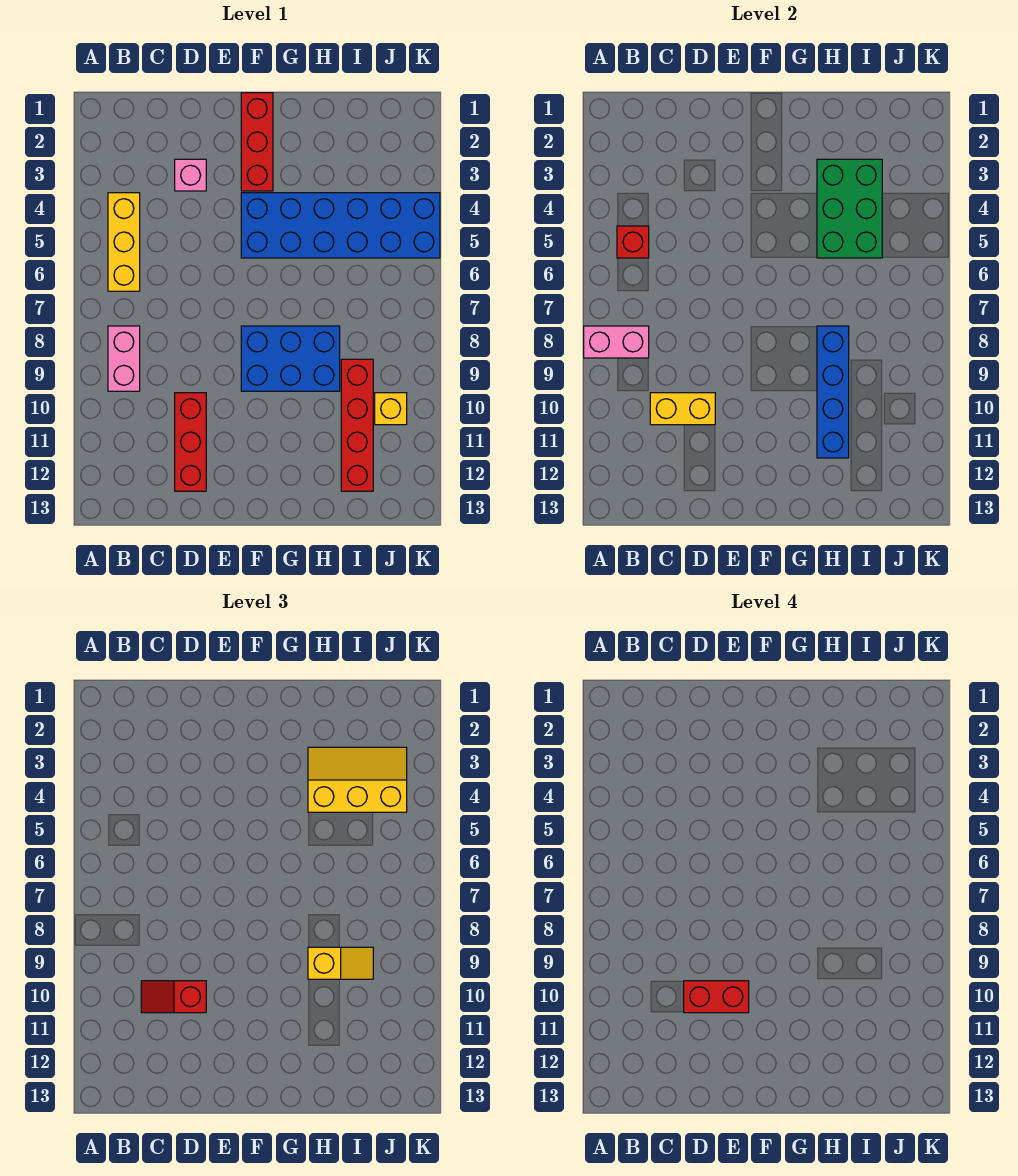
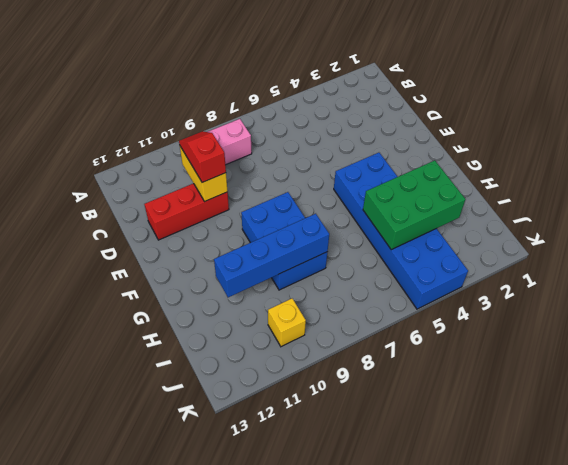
none -> yellow 1x3 brick [108,193,140,291]
none -> pink 1x1 brick [175,159,206,191]
none -> red 1x3 brick [241,93,273,191]

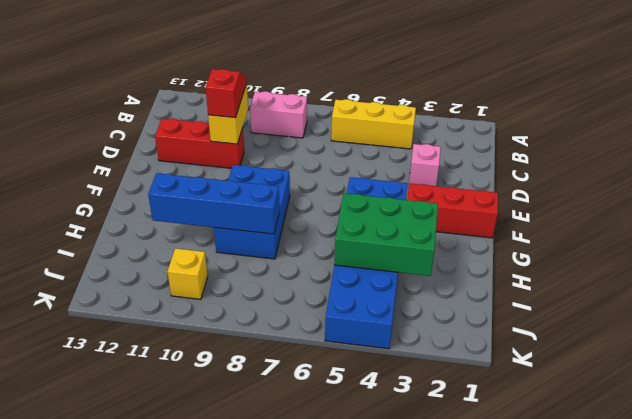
none -> red 1x4 brick [341,359,373,491]
none -> pink 1x2 brick [584,326,649,358]
none -> red 1x1 brick [617,226,649,258]

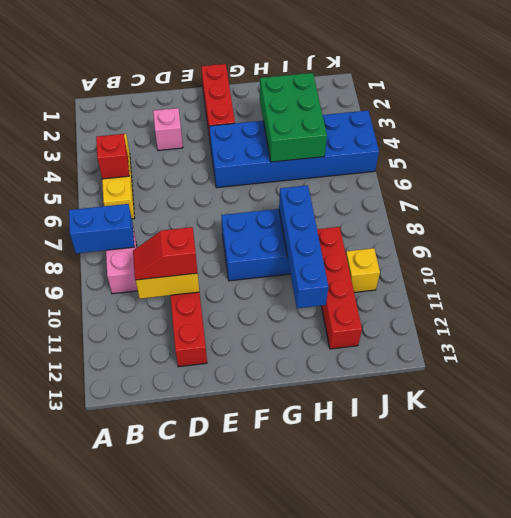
blue 1x2 brick [69,204,134,253] -> pink 1x2 brick [584,326,649,358]
none -> yellow 2x3 slope [308,747,407,812]
none -> yellow 1x2 slope [308,947,373,979]
none -> red 1x2 brick [684,981,749,1013]

